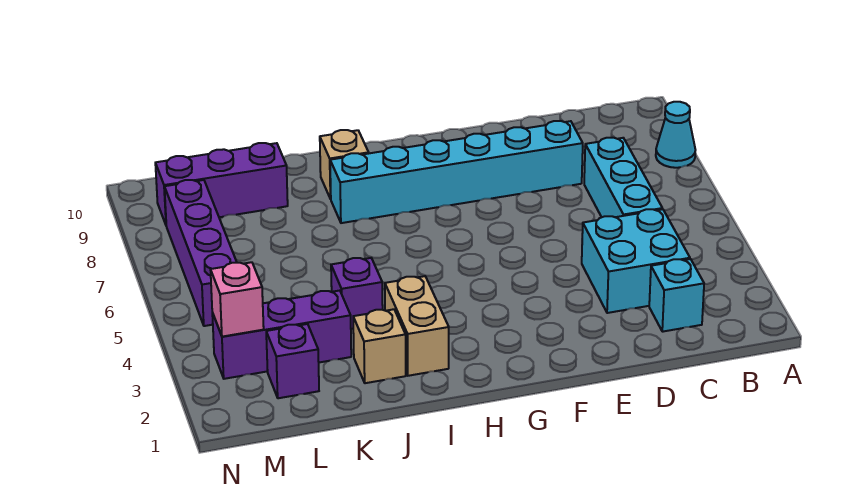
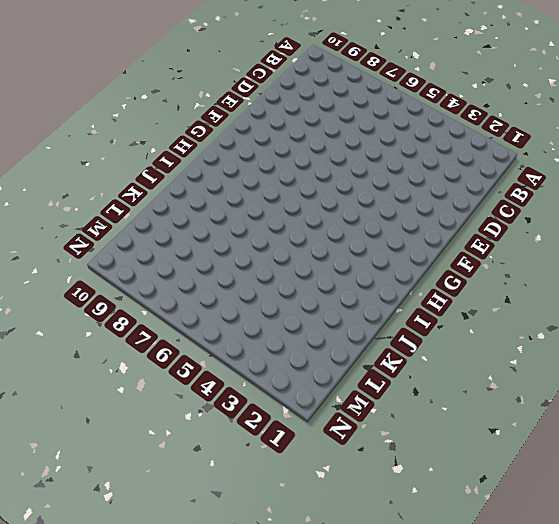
none -> cyan 1x1 cone [656,102,695,168]
none -> cyan 1x1 brick [649,259,704,332]
none -> cyan 2x2 brick [582,209,690,313]

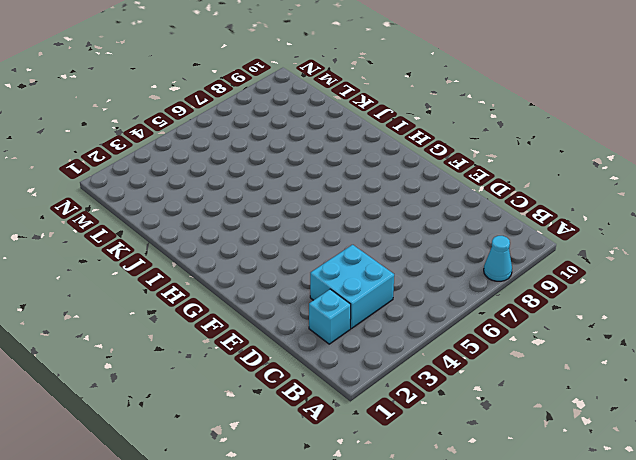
none -> cyan 1x3 brick [584,138,662,217]
none -> cyan 1x6 brick [330,121,583,223]
none -> tan 1x2 brick [385,276,449,376]

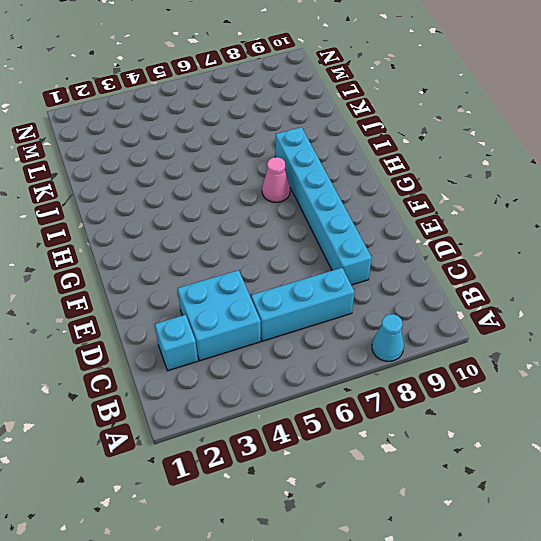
pink 1x1 cone [262,157,290,202] -> none
none -> tan 1x2 brick [385,276,449,376]
none -> tan 1x1 brick [320,130,369,199]
none -> tan 1x1 brick [353,309,406,383]

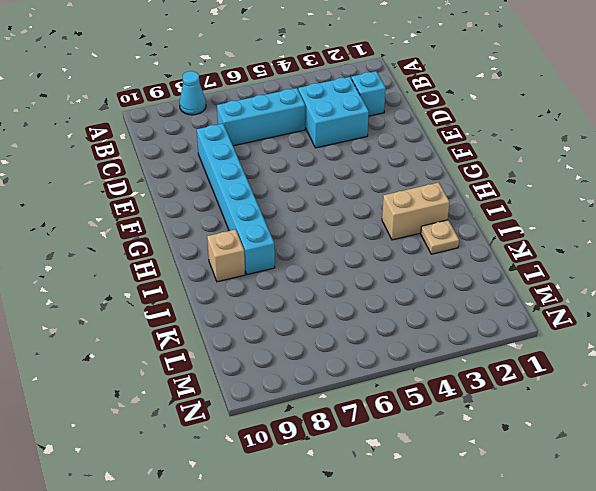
tan 1x1 plate [421,220,459,254] -> tan 1x1 brick [353,309,406,383]
none -> purple 1x1 brick [331,258,383,329]
none -> purple 1x3 brick [212,291,351,379]
none -> purple 1x3 brick [155,143,288,224]

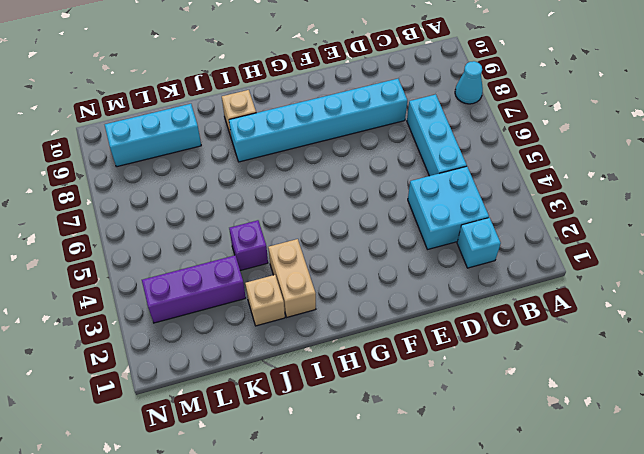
cyan 1x3 brick [105,104,201,167] -> purple 1x3 brick [155,143,288,224]
none -> purple 1x1 brick [266,324,319,398]
none -> purple 1x4 brick [164,180,237,326]
none -> pink 1x1 brick [210,262,264,337]

